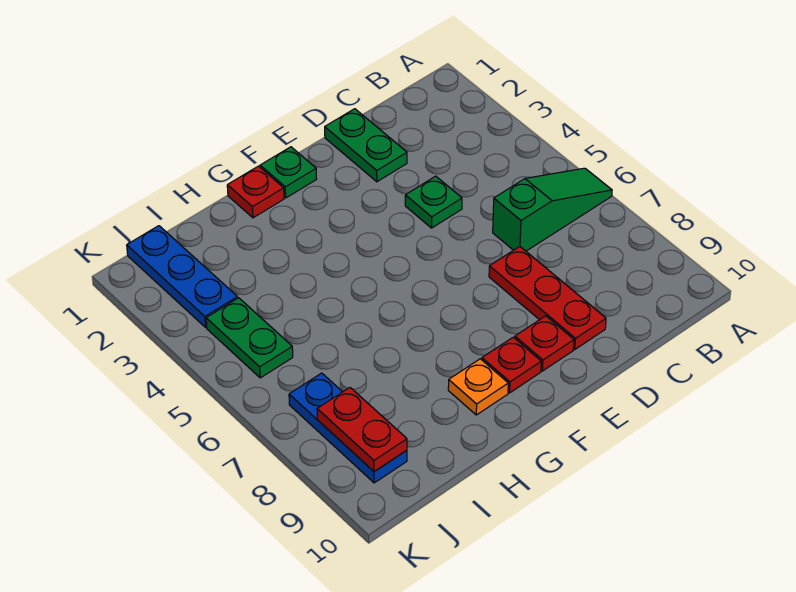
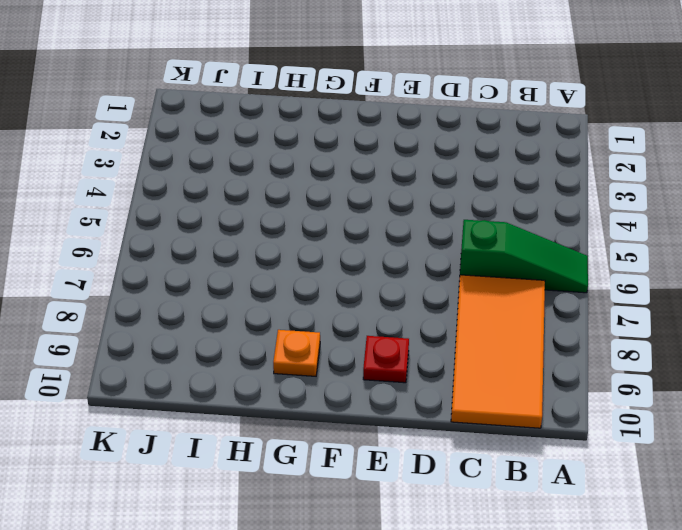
orange 2x4 tile [451,275,545,428] -> none
none -> green 1x2 plate [325,109,407,182]
none -> green 1x1 plate [405,176,462,228]
none -> red 1x3 plate [489,247,606,349]

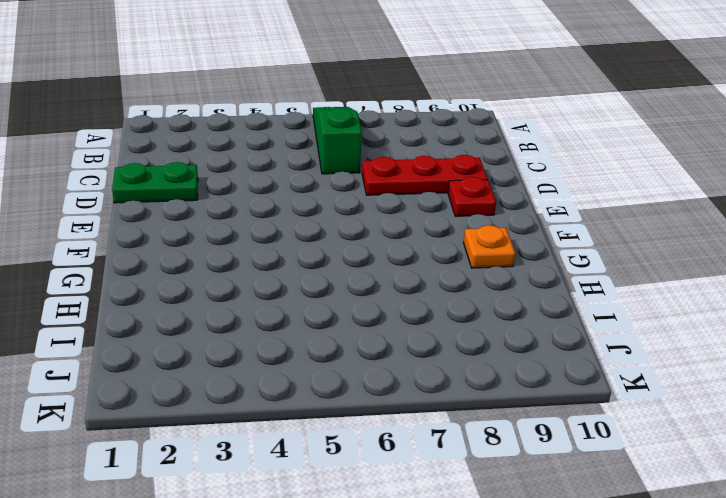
none -> green 1x1 plate [405,176,462,228]
none -> green 1x1 plate [260,147,316,198]
none -> red 1x1 plate [482,337,541,393]

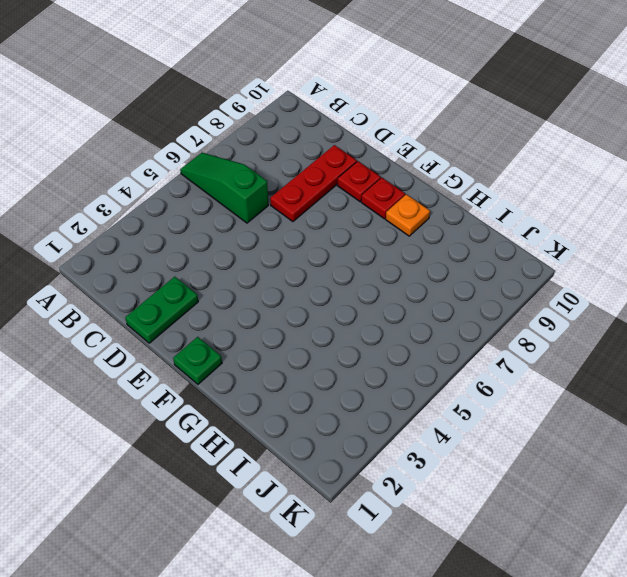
none -> green 1x1 plate [405,176,462,228]
none -> red 1x1 plate [227,166,284,218]
none -> blue 1x3 plate [127,226,237,327]

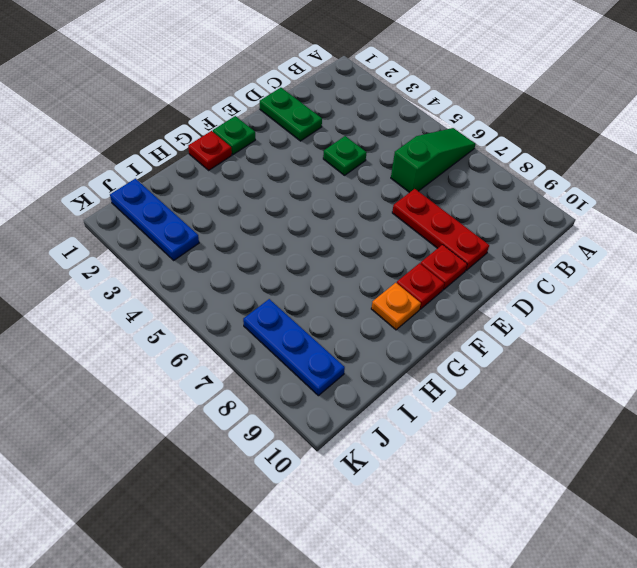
none -> green 1x2 plate [206,298,293,378]
none -> red 1x2 plate [317,388,407,472]

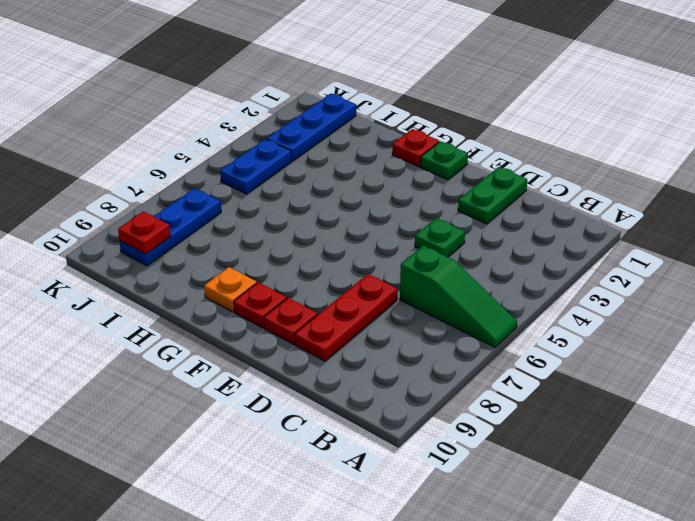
blue 1x2 plate [220,139,292,194] -> green 1x2 plate [206,298,293,378]
red 1x1 plate [118,211,171,254] -> red 1x2 plate [317,388,407,472]

